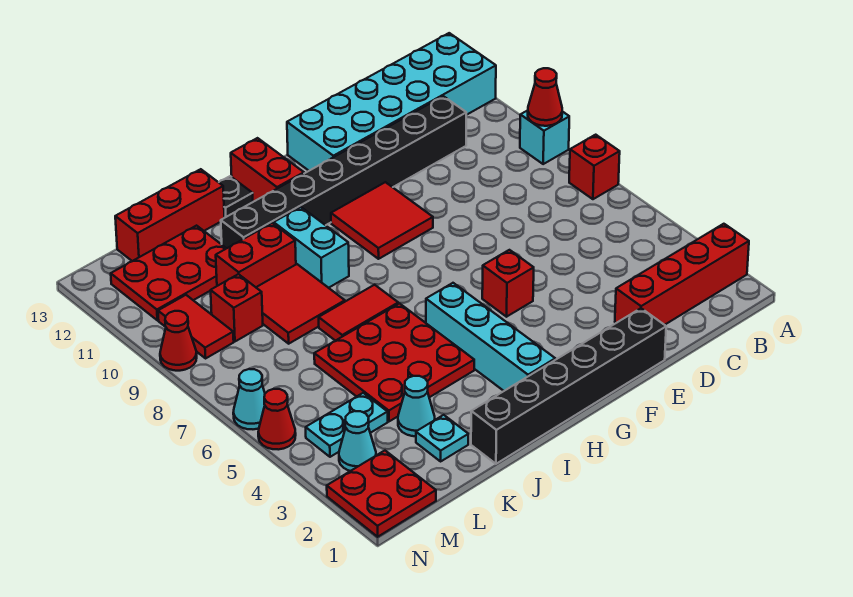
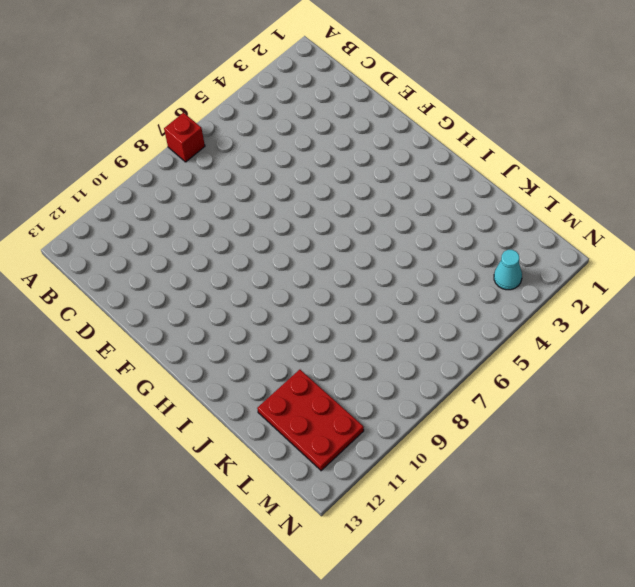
none -> red 1x4 brick [615,224,749,325]
none -> cyan 1x1 brick [520,111,569,164]
none -> cyan 2x6 brick [287,33,496,171]

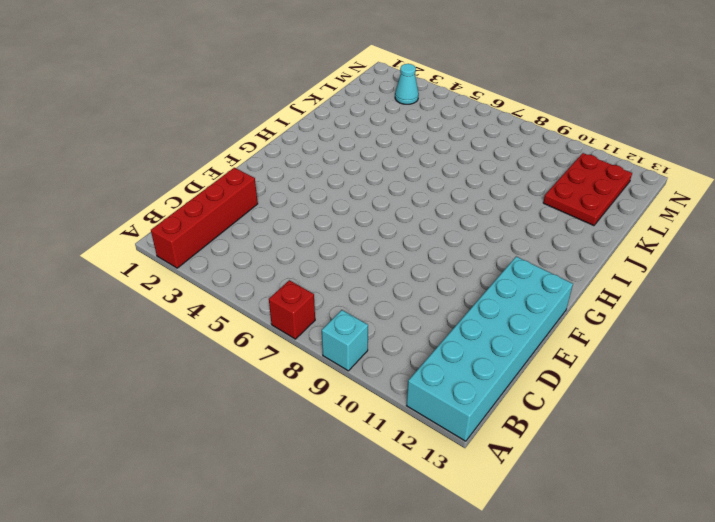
none -> black 1x8 brick [221,96,466,248]
none -> black 1x6 brick [471,308,666,464]
none -> red 1x1 brick [482,250,534,317]

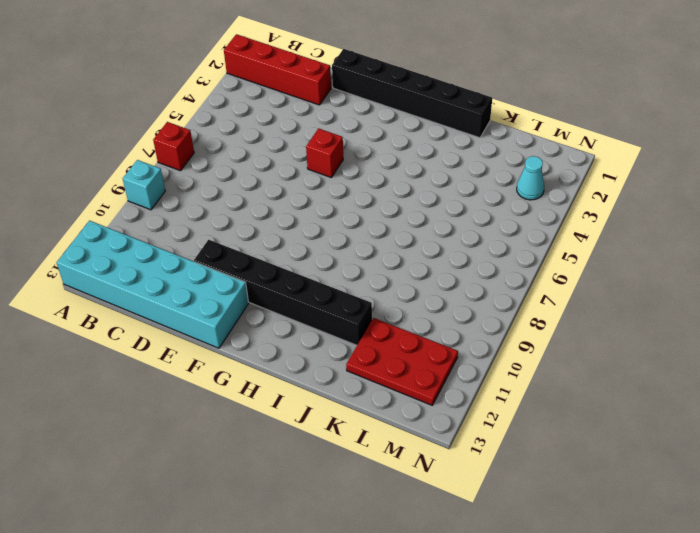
black 1x6 brick [194,240,372,345] -> black 1x8 brick [221,96,466,248]
none -> red 2x2 tile [331,182,433,259]
none -> cyan 1x4 brick [426,283,555,391]
none -> red 1x2 brick [231,138,304,202]

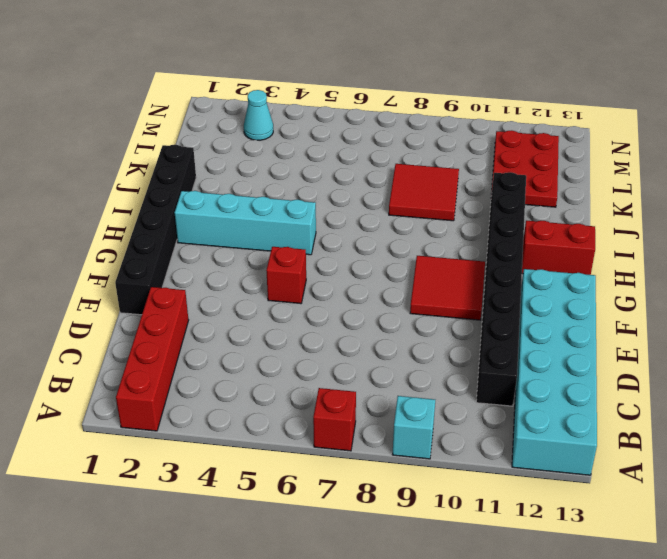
none -> red 3x3 plate [314,304,474,421]
none -> red 1x2 tile [319,285,398,341]
none -> cyan 1x2 brick [274,207,349,288]

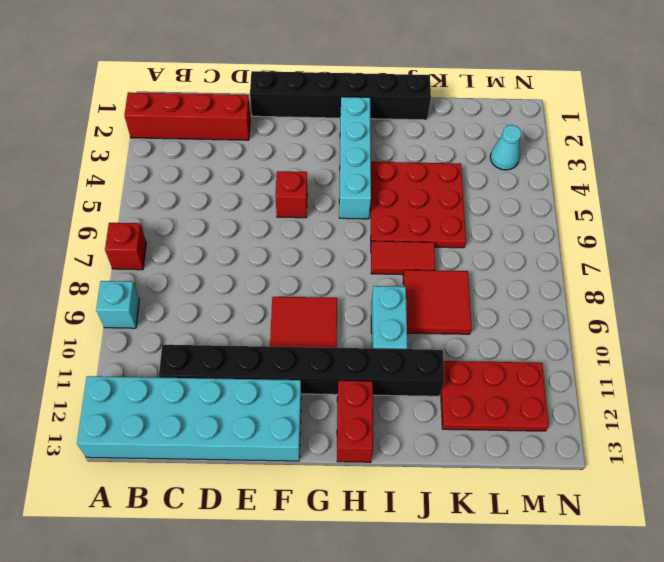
none -> black 1x1 plate [219,176,253,218]
none -> red 1x2 brick [216,223,296,287]
none -> red 1x3 brick [115,169,224,261]

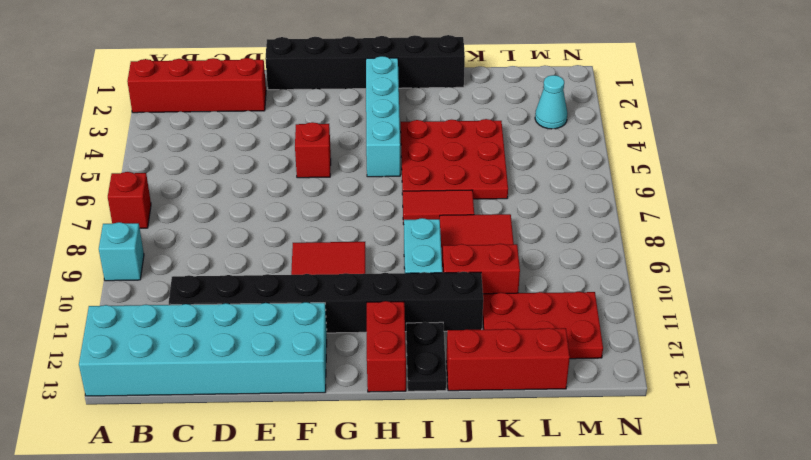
black 1x2 plate [406,322,446,391] -> black 1x1 plate [219,176,253,218]
none -> cyan 1x1 plate [416,415,468,461]
none -> cyan 1x1 cone [398,376,435,436]
none -> cyan 1x2 plate [306,393,388,457]

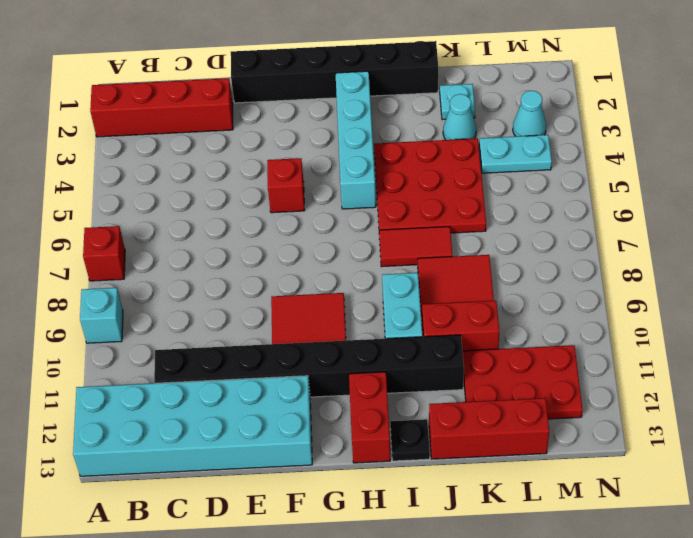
none -> red 1x1 brick [211,274,263,341]
none -> red 2x2 plate [327,451,436,537]
none -> red 1x2 tile [158,295,234,358]

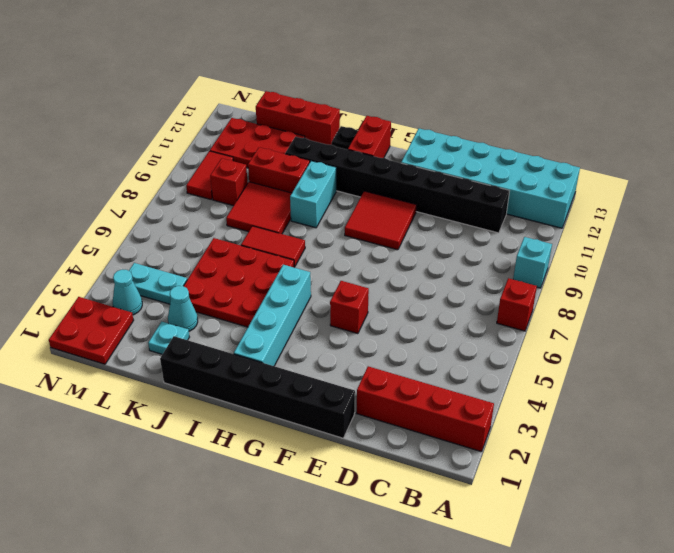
none -> red 1x1 cone [258,389,296,450]
none -> cyan 1x1 cone [233,369,265,429]
none -> red 1x1 cone [160,311,197,371]

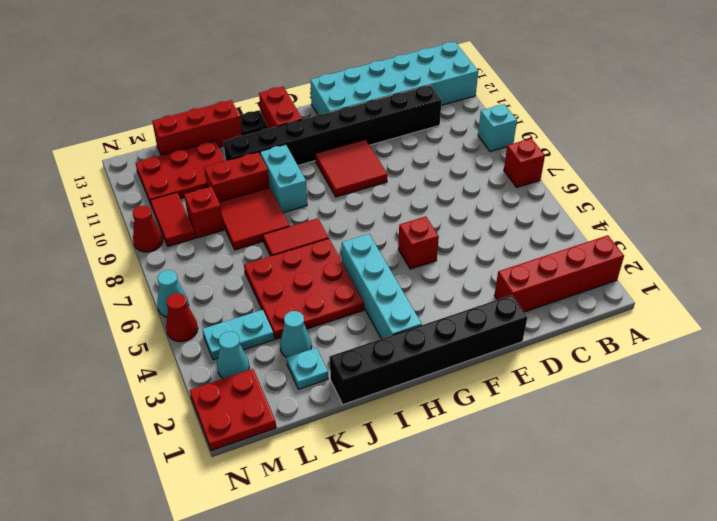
none -> red 1x1 cone [528,68,562,126]

